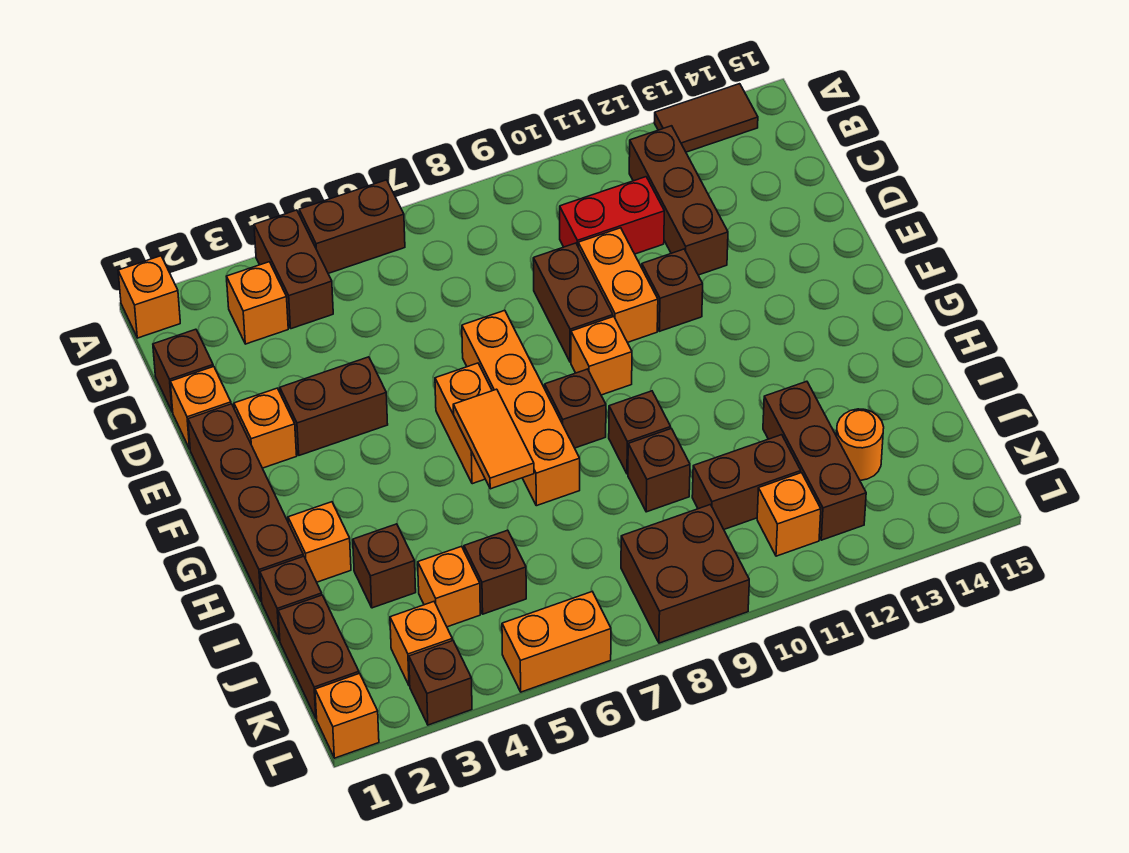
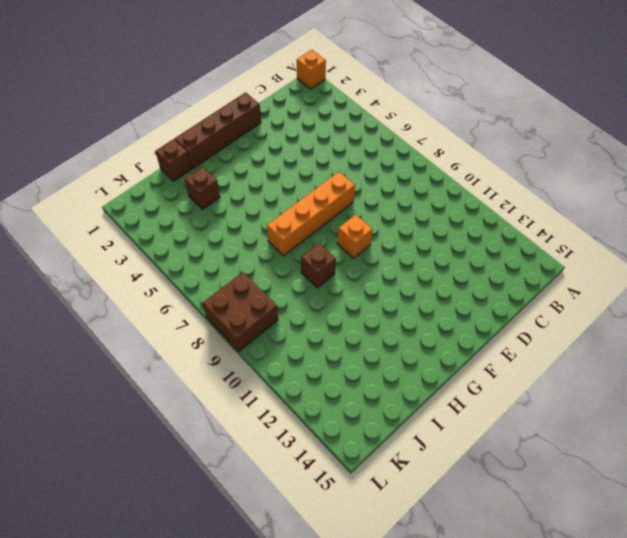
none -> brown 1x2 brick [254,210,333,329]
none -> brown 1x2 brick [299,180,405,273]
none -> brown 1x2 tile [654,84,758,152]
none -> orange 1x1 brick [226,262,288,344]

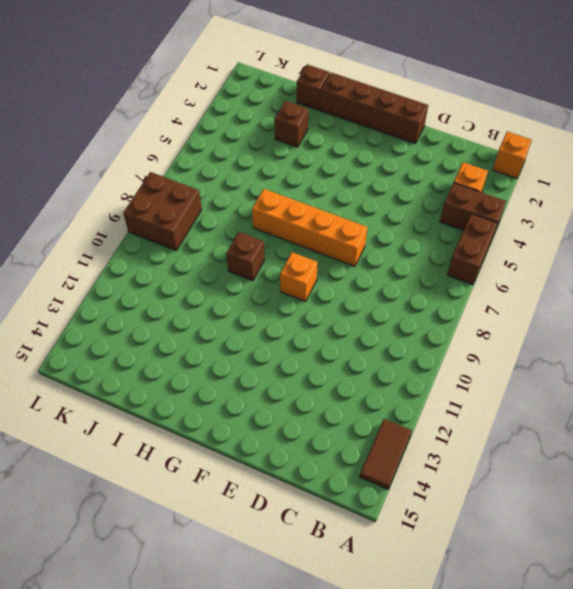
none -> brown 1x3 brick [629,126,728,275]
none -> brown 1x1 brick [153,329,213,412]
none -> red 1x2 brick [560,177,664,254]
none -> orange 1x1 brick [170,366,231,449]

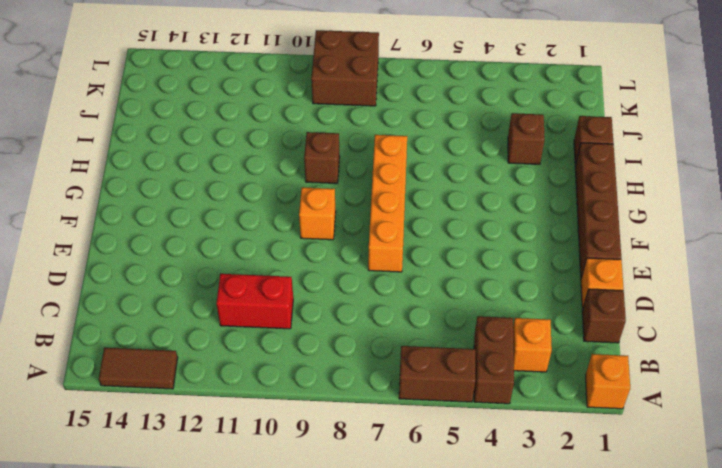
none -> brown 1x3 brick [629,126,728,275]
none -> brown 1x2 brick [533,243,613,362]
none -> orange 1x2 brick [578,228,658,342]
none -> orange 1x1 brick [234,388,297,468]

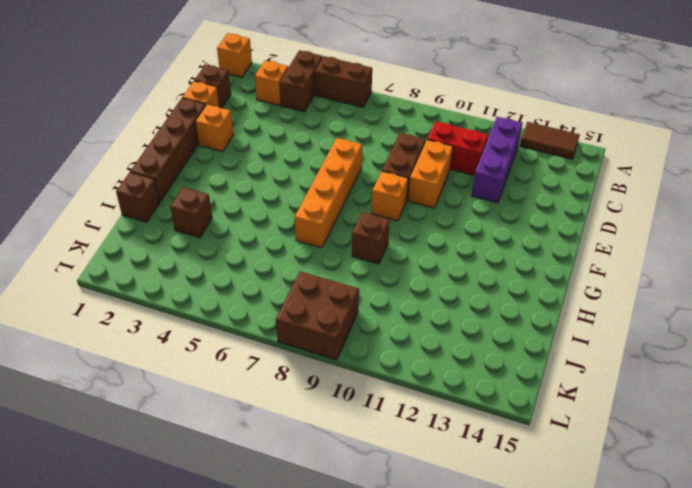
purple 1x3 brick [472,117,523,203] -> brown 1x3 brick [629,126,728,275]
none -> brown 1x2 brick [280,357,388,455]
none -> brown 1x1 brick [642,249,703,331]
none -> orange 1x2 brick [435,363,492,484]
none -> brown 1x1 brick [545,369,606,448]

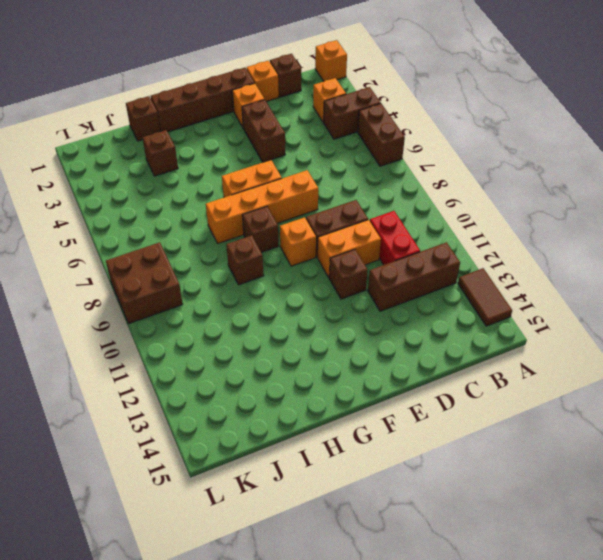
none -> orange 1x1 brick [288,502,351,582]
none -> brown 1x1 brick [628,429,690,512]
none -> brown 1x3 brick [763,381,866,540]
none -> brown 1x2 brick [278,595,359,719]

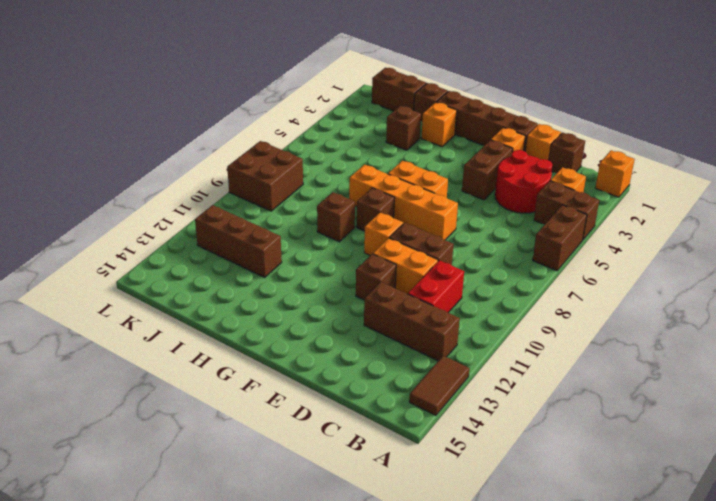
red 2x2 round brick [495,150,552,213] -> none
none -> brown 1x1 brick [628,429,690,512]
none -> orange 1x1 brick [418,546,480,627]
none -> brown 1x1 brick [464,530,526,614]
none -> brown 1x2 brick [692,435,801,529]

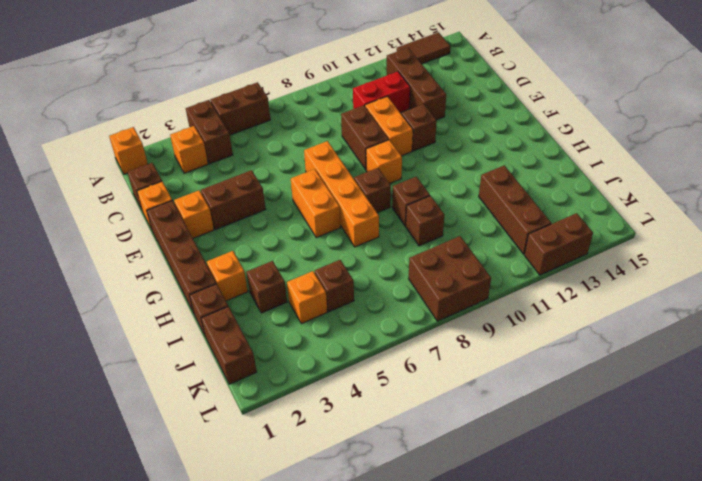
brown 1x2 brick [524,213,593,275] -> brown 1x2 brick moved to [692,435,801,529]
none -> orange 1x1 round brick [836,409,884,480]
none -> orange 1x1 brick [390,602,452,686]
none -> orange 1x1 brick [757,473,821,556]
none -> orange 1x1 brick [315,673,379,758]

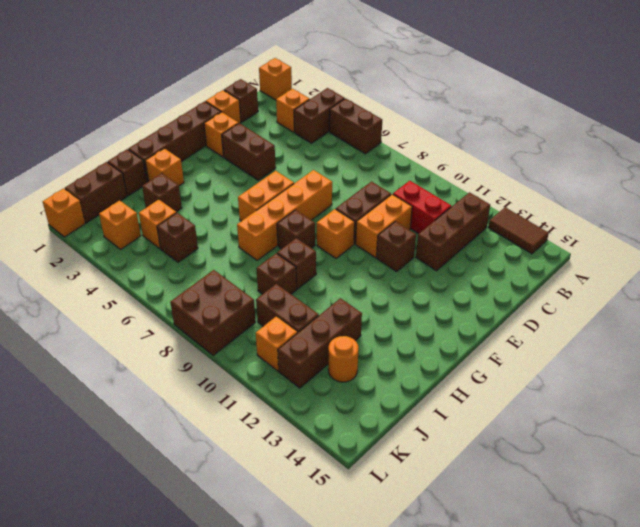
none -> brown 1x1 brick [409,641,472,725]
none -> orange 1x2 brick [502,592,611,692]
none -> orange 1x2 tile [453,389,534,489]

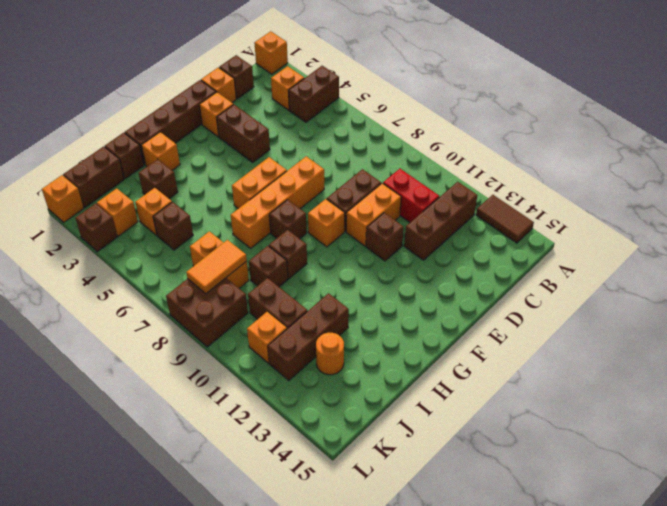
orange 1x2 brick [190,231,249,288] -> orange 1x2 brick moved to [502,592,611,692]
orange 1x2 tile [186,240,247,294] -> orange 1x2 tile moved to [453,389,534,489]
none -> brown 1x2 brick [299,180,405,273]

